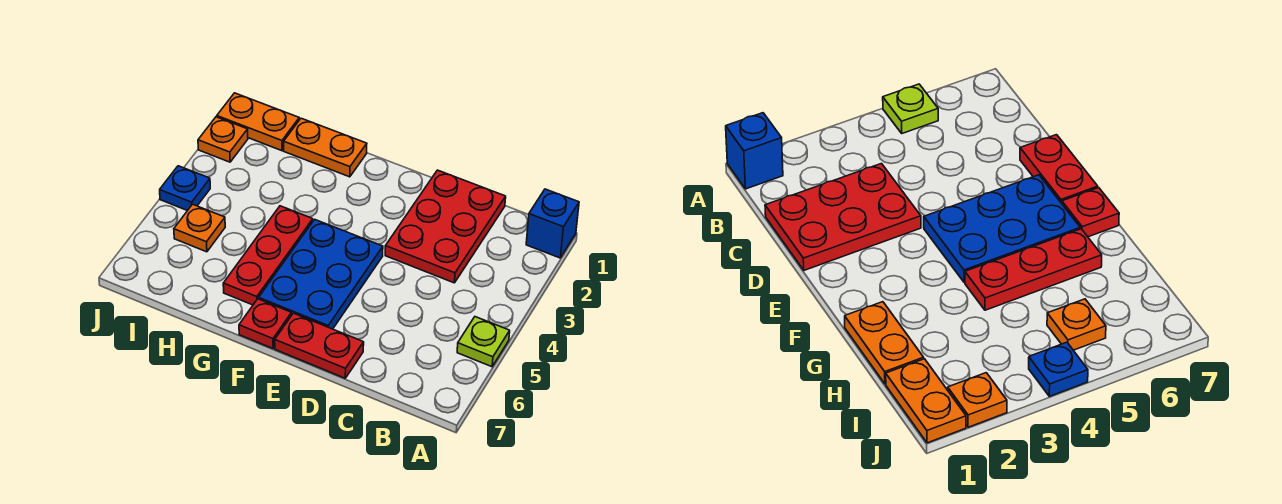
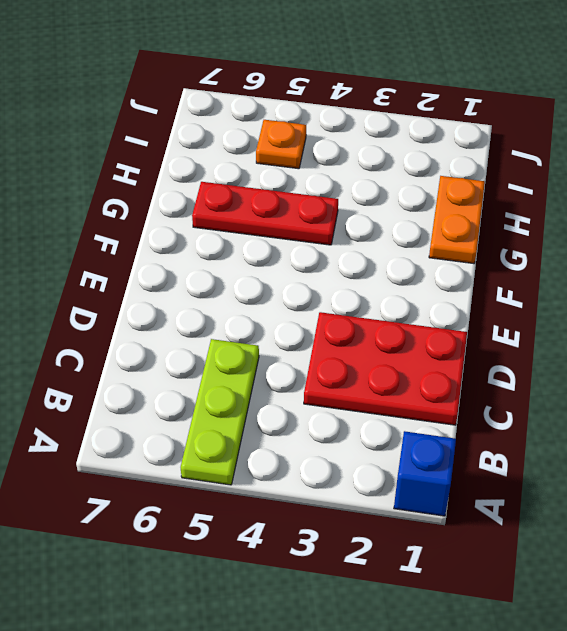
lime 1x3 plate [181,339,259,485] -> lime 1x1 plate [457,317,510,367]
none -> red 1x2 plate [275,313,364,378]
none -> blue 2x3 plate [259,219,383,329]
none -> red 1x1 plate [239,299,292,349]

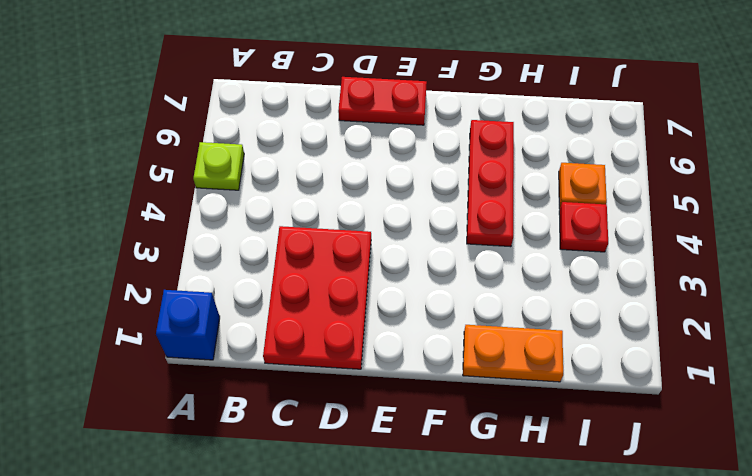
red 1x1 plate [559,202,608,252] -> red 1x1 plate moved to [239,299,292,349]
none -> blue 2x3 plate [259,219,383,329]
none -> orange 1x2 plate [217,93,299,151]
none -> orange 1x1 plate [198,117,248,162]

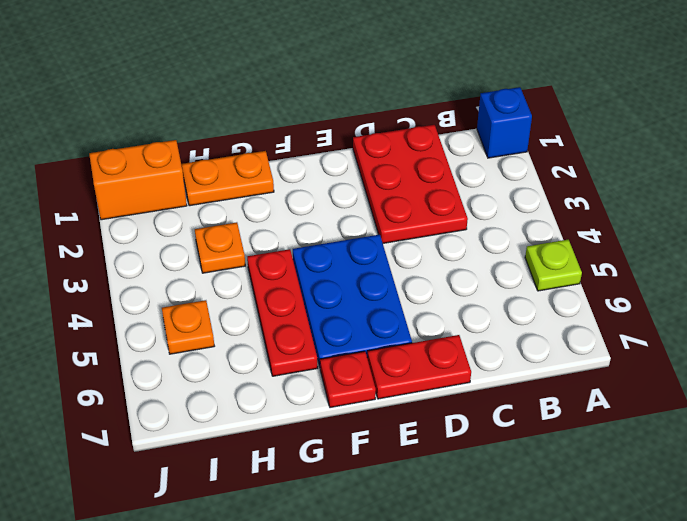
orange 1x1 plate [195,222,245,273] -> orange 1x1 plate moved to [198,117,248,162]
orange 1x2 brick [89,140,187,220] -> orange 1x2 plate [217,93,299,151]
none -> blue 1x1 plate [160,166,210,211]

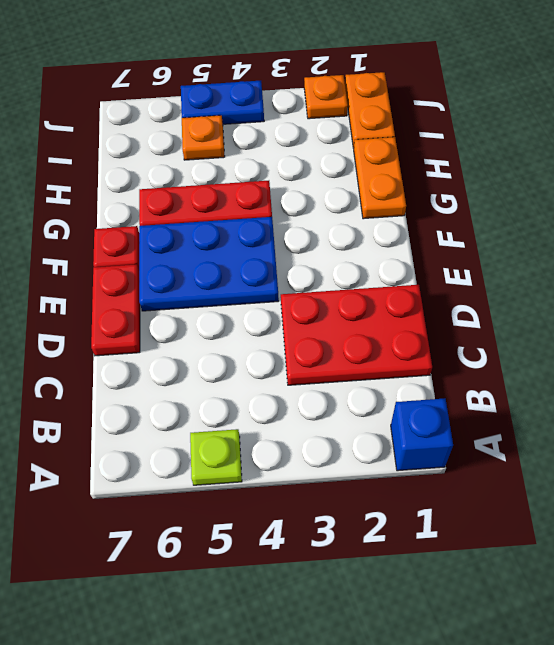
blue 1x2 plate [181,81,264,124] -> blue 1x1 plate [160,166,210,211]

